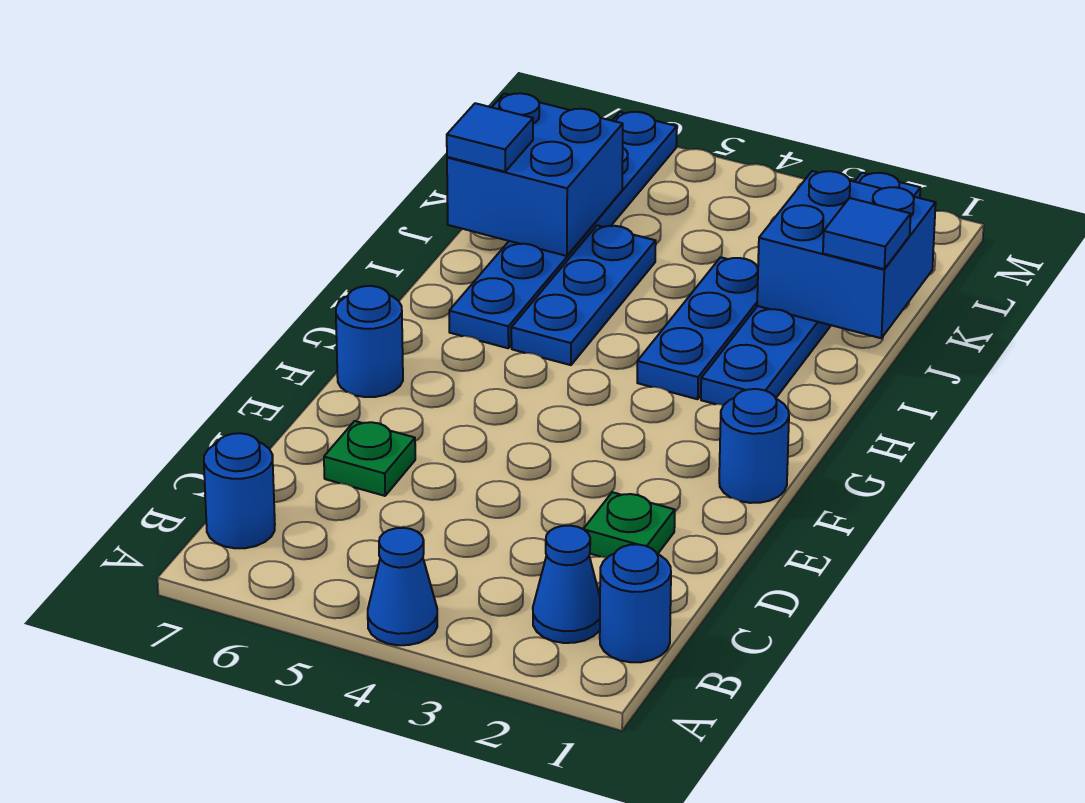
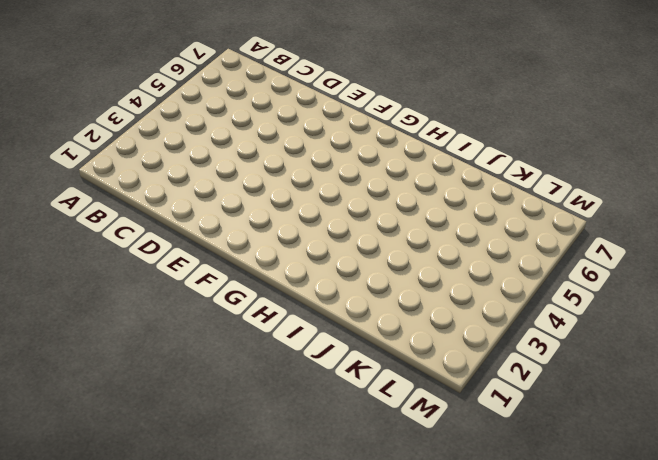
none -> blue 1x1 cone [368,528,437,645]
none -> blue 1x1 round brick [600,544,671,662]
none -> blue 1x1 cone [533,526,600,643]

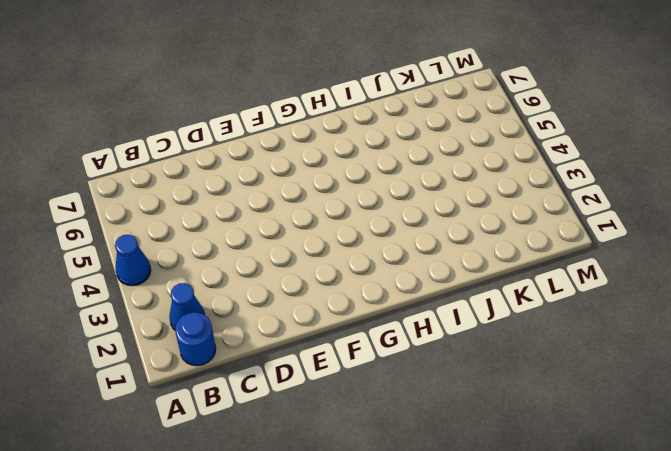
none -> blue 1x1 round brick [204,433,275,548]
none -> green 1x1 plate [584,492,675,558]
none -> green 1x1 plate [324,421,415,496]

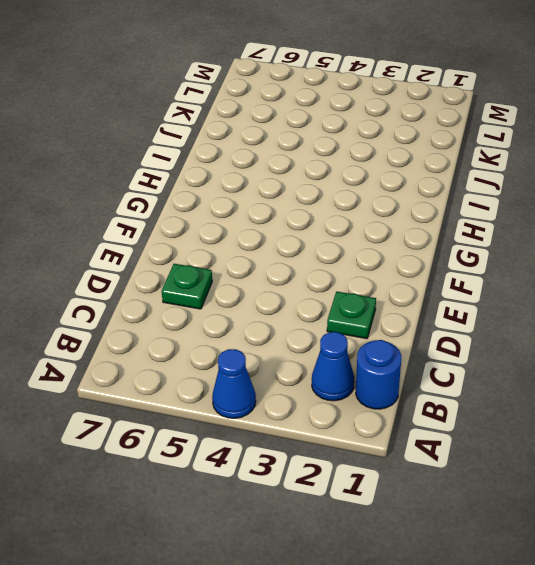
none -> blue 1x1 round brick [204,433,275,548]
none -> blue 1x1 round brick [719,389,789,503]
none -> blue 1x1 round brick [336,286,403,397]

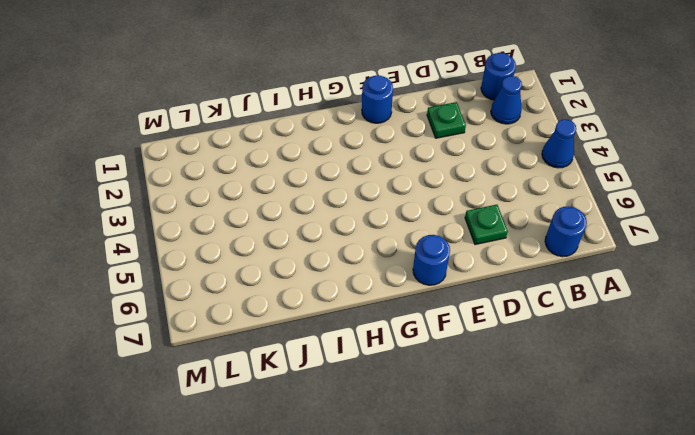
none -> blue 1x6 plate [701,173,920,405]
none -> blue 1x3 plate [637,257,758,399]
none -> blue 1x3 plate [511,225,656,365]

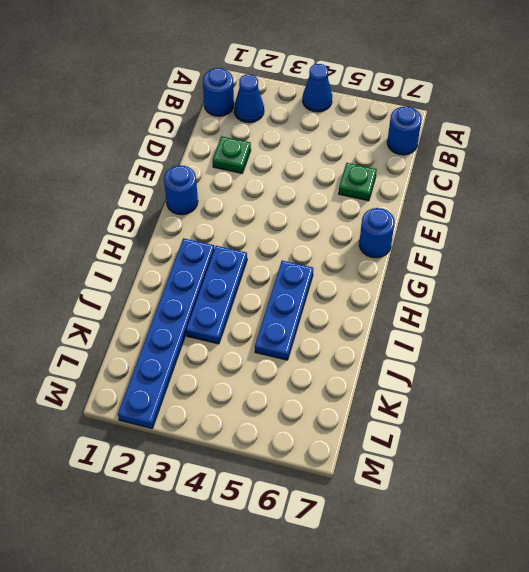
none -> blue 1x6 plate [449,112,677,348]
none -> blue 2x2 brick [757,171,936,338]
none -> blue 2x2 brick [447,93,623,256]

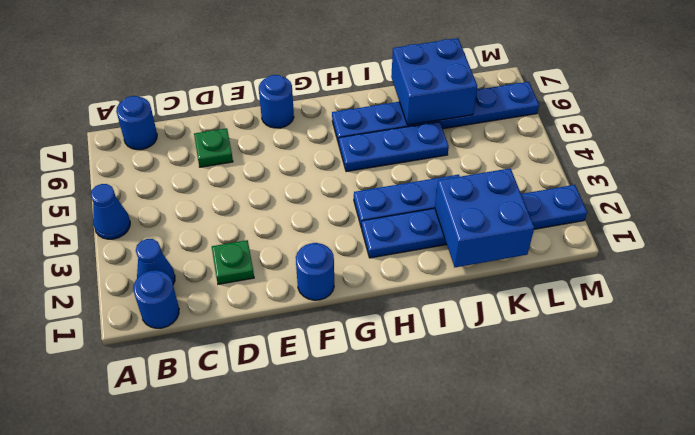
none -> blue 1x1 tile [823,198,911,269]
none -> blue 1x1 tile [447,103,533,172]

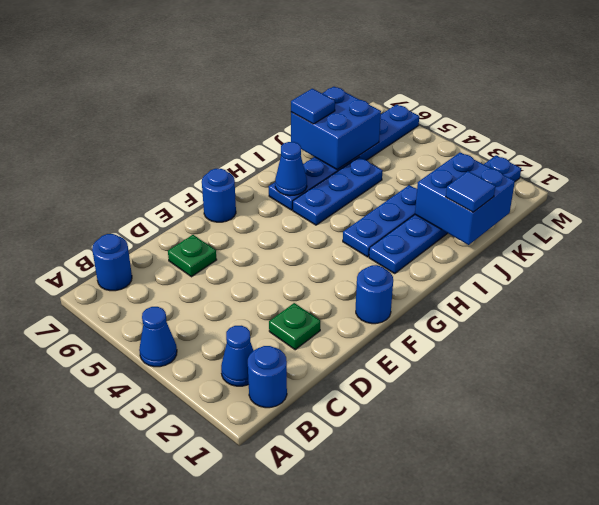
blue 1x1 cone [275,142,307,196] -> none

